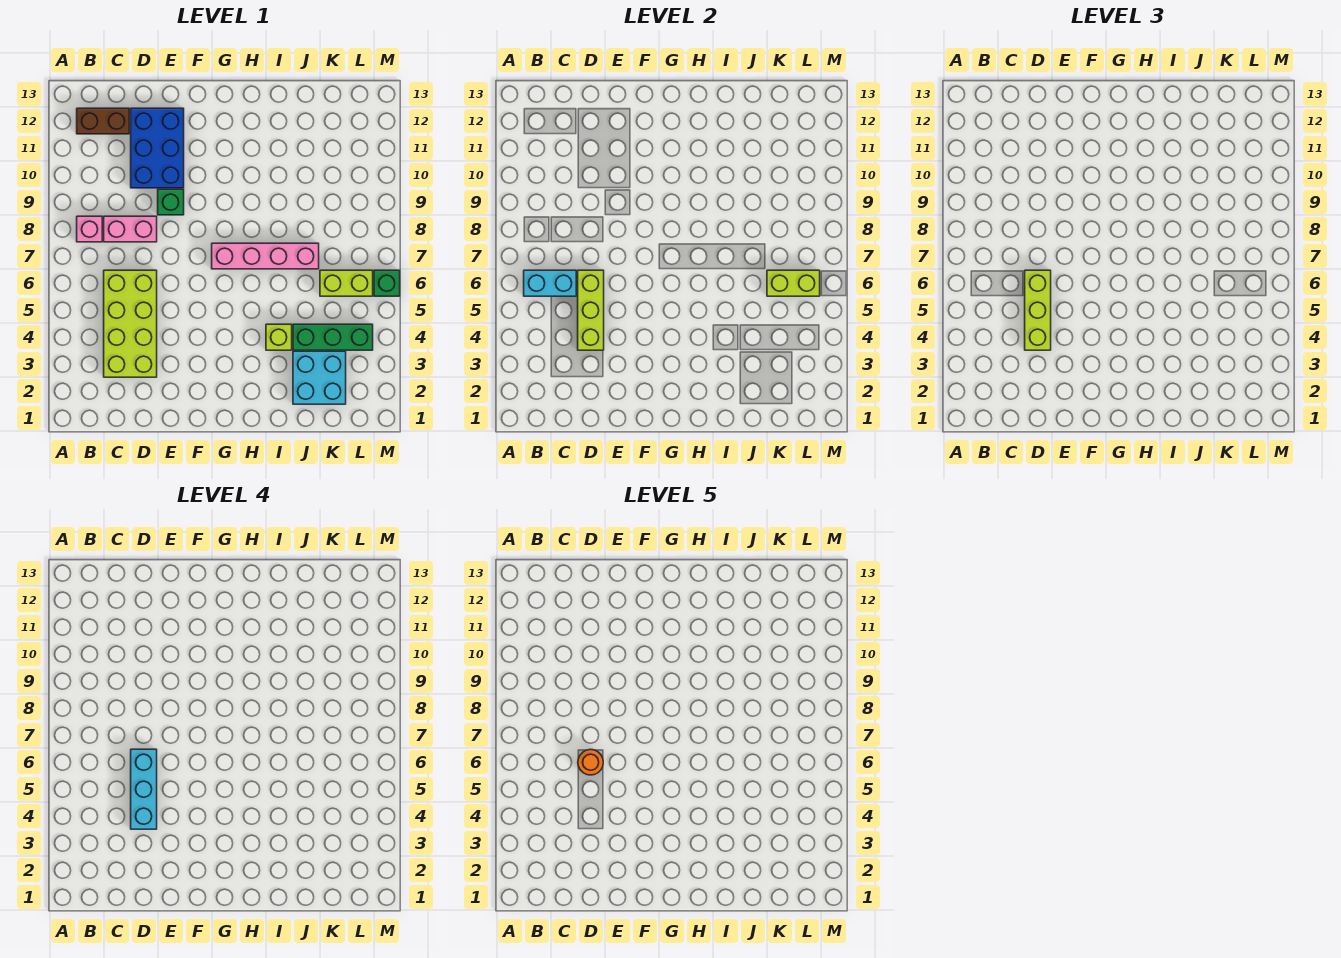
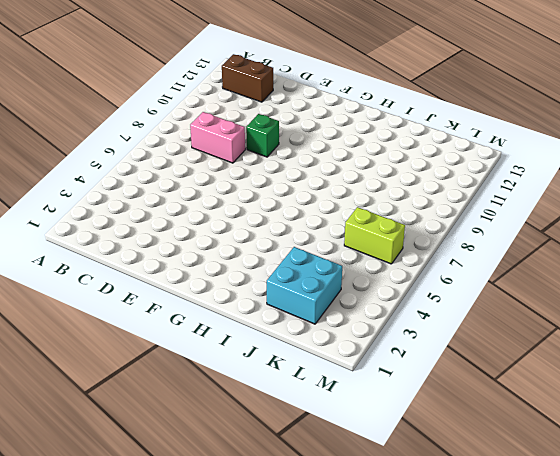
none -> pink 1x1 brick [77,216,102,242]
none -> lime 2x4 brick [104,270,157,377]
none -> blue 2x3 brick [131,108,184,188]

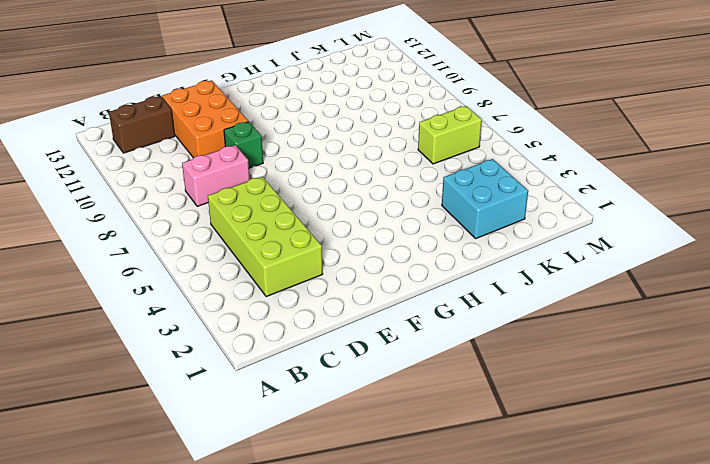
orange 2x3 brick [162,80,248,158] -> blue 2x3 brick [131,108,184,188]
none -> pink 1x1 brick [77,216,102,242]
none -> pink 1x4 brick [212,243,319,269]
none -> lime 1x1 brick [266,324,292,350]

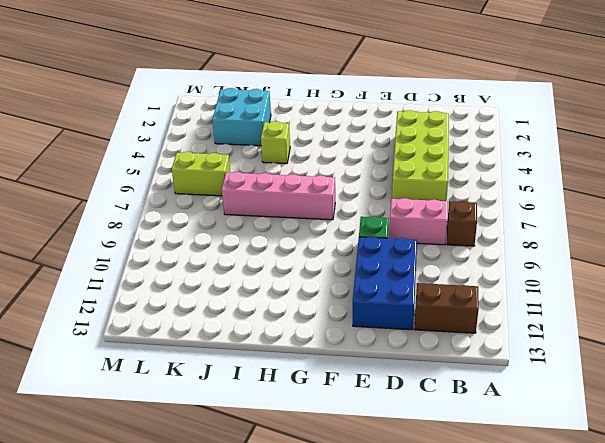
brown 1x1 brick [447,201,477,246] -> pink 1x1 brick [77,216,102,242]
none -> green 1x3 brick [293,324,373,350]
none -> green 1x1 brick [374,270,400,296]
none -> cyan 1x2 brick [524,270,576,296]

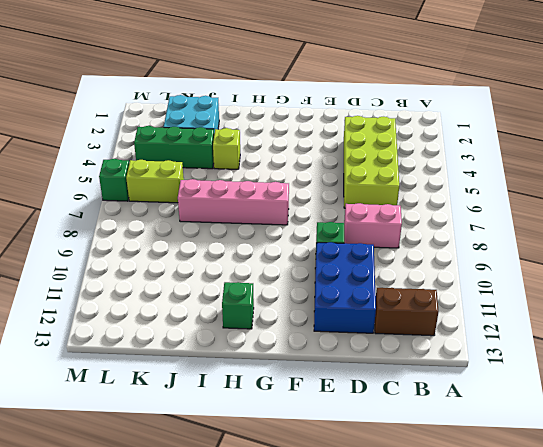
green 1x1 brick [222,282,254,329] -> none
none -> pink 1x1 brick [77,216,102,242]
none -> cyan 1x2 brick [524,270,576,296]
none -> lime 1x3 brick [578,270,604,350]

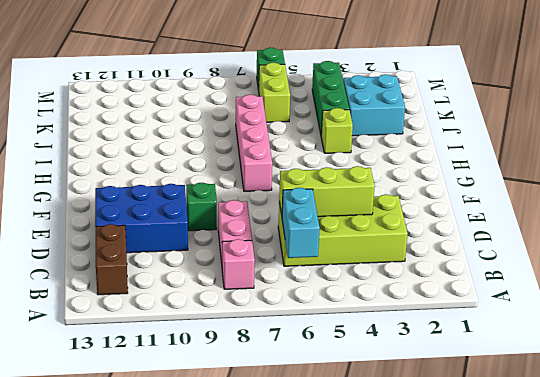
none -> lime 1x2 brick [767,270,820,296]
none -> lime 1x3 brick [1025,270,1051,350]
none -> cyan 1x3 brick [131,749,157,829]

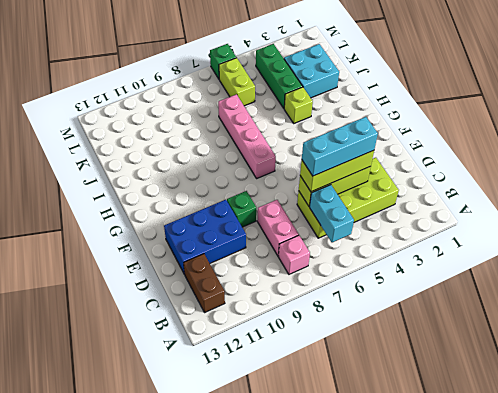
none -> lime 1x2 brick [767,270,820,296]
none -> orange 1x1 round brick [578,749,603,775]

